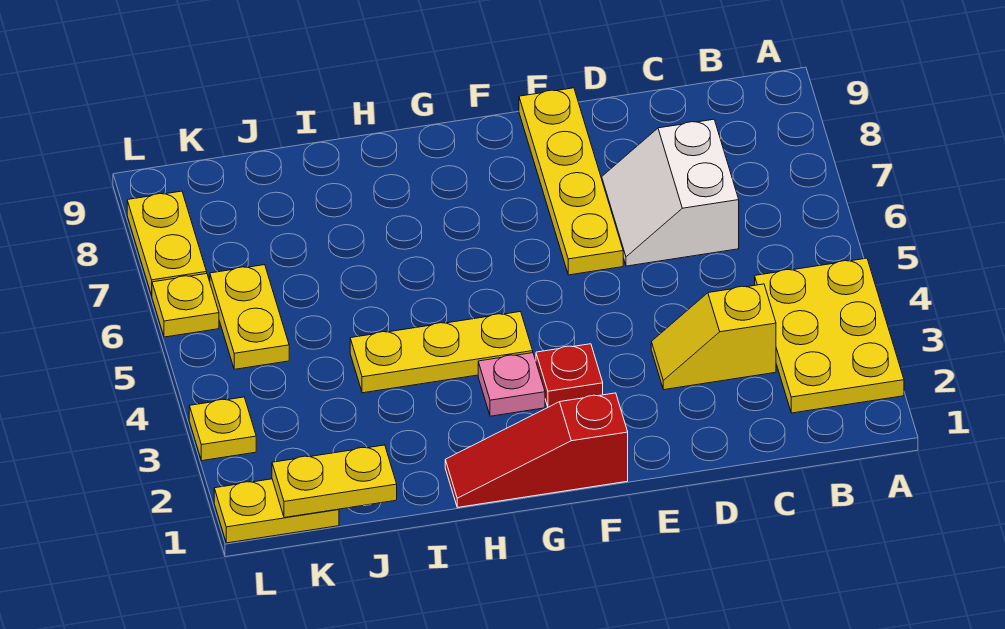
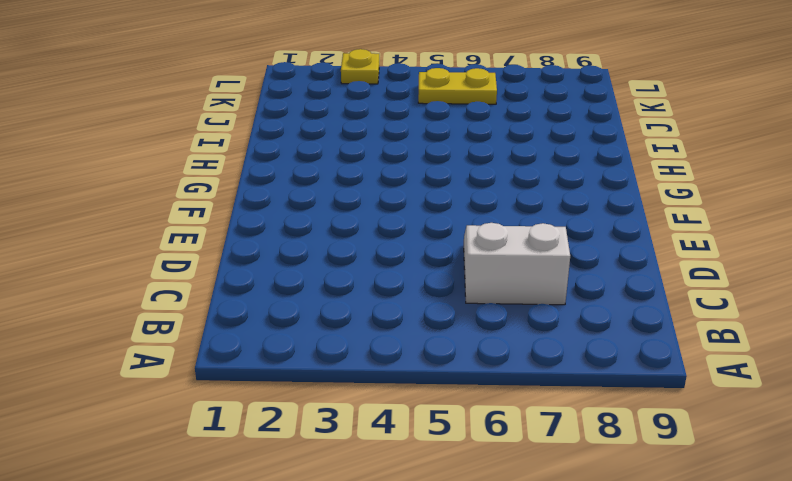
none -> yellow 2x3 plate [755,258,904,413]
none -> yellow 1x2 slope [651,284,776,390]
none -> yellow 1x4 plate [519,88,623,275]

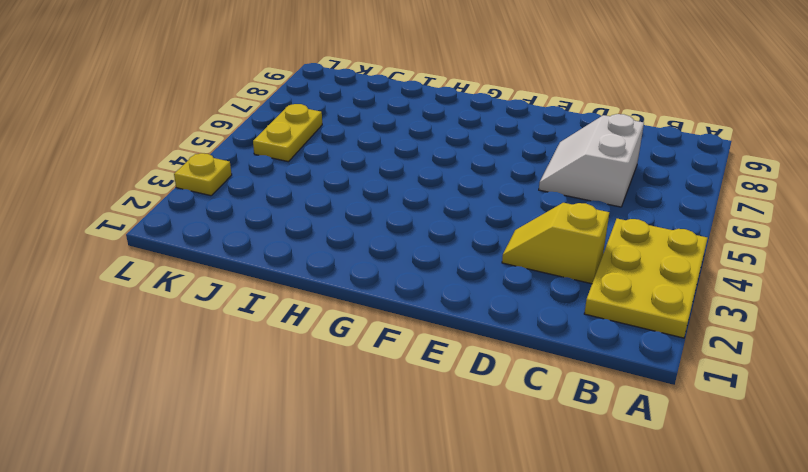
none -> yellow 1x4 plate [519,88,623,275]
none -> red 1x3 slope [445,393,628,507]
none -> red 1x1 plate [536,344,603,407]

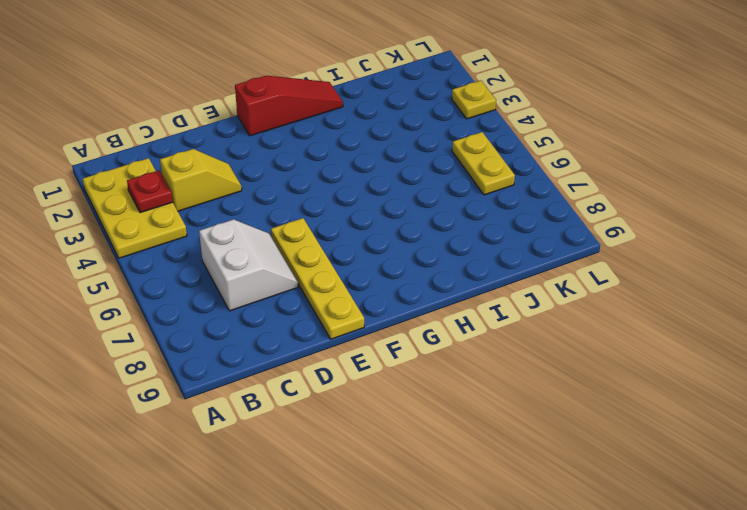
red 1x1 plate [127,170,173,213] -> red 1x1 plate moved to [536,344,603,407]
none -> pink 1x1 plate [478,353,545,416]
none -> yellow 1x3 plate [350,312,533,393]
none -> yellow 1x2 plate [214,479,339,543]

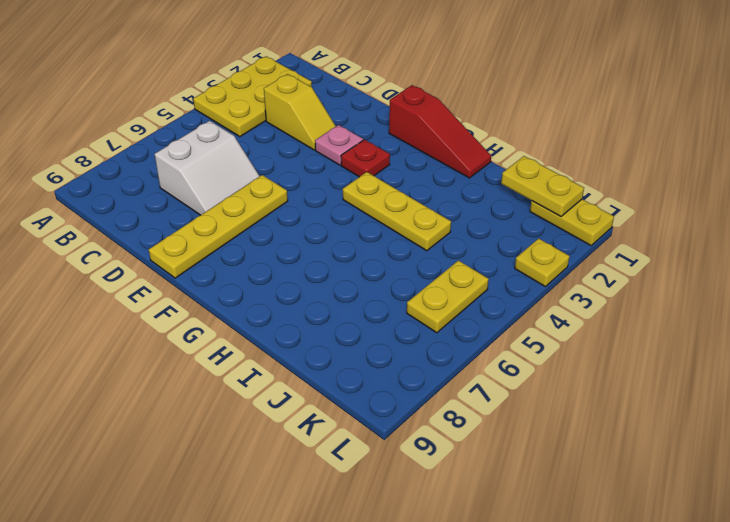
pink 1x1 plate [315,125,363,165] -> pink 1x1 plate moved to [478,353,545,416]
none -> yellow 1x1 plate [152,274,219,337]
none -> yellow 1x2 plate [127,191,207,296]

